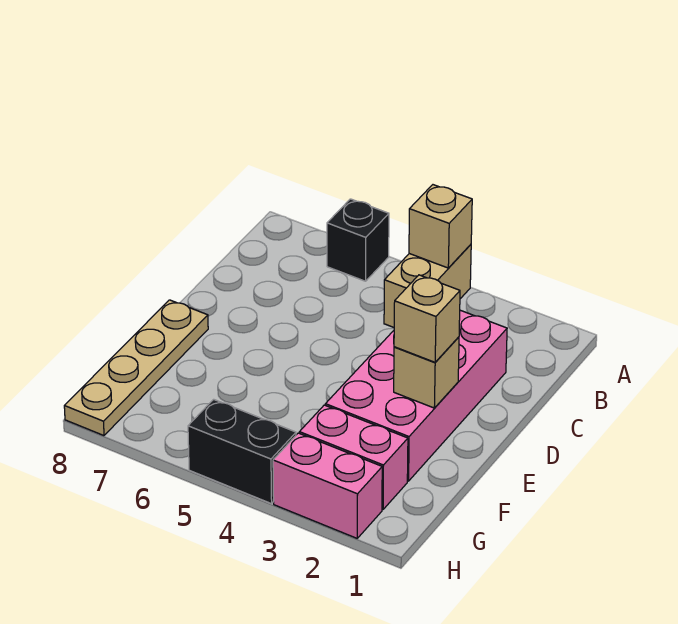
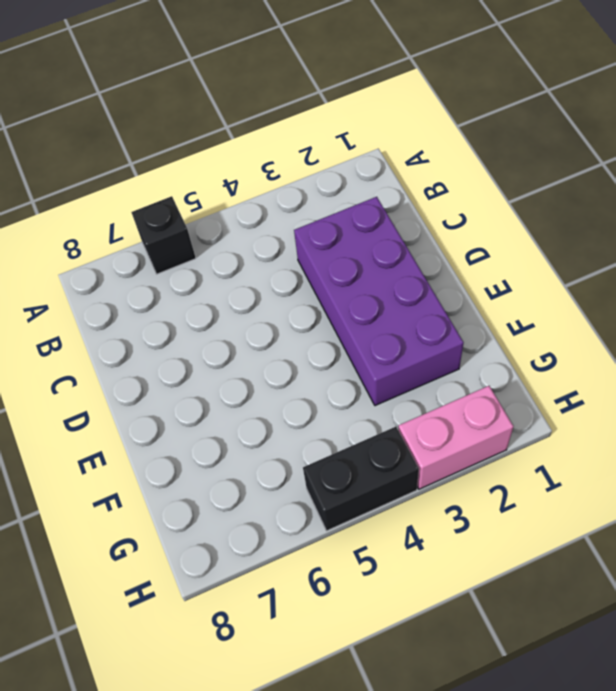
purple 2x4 brick [294,197,464,406] -> pink 2x4 brick [325,310,507,481]
none -> tan 1x2 brick [384,245,471,327]
none -> tan 1x4 plate [64,300,208,436]

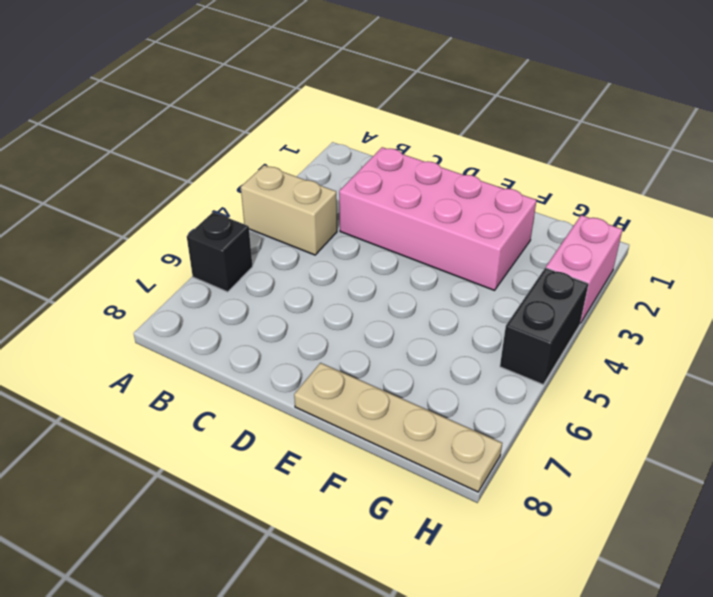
none -> pink 1x2 brick [299,405,408,510]
none -> tan 1x1 brick [409,185,472,268]

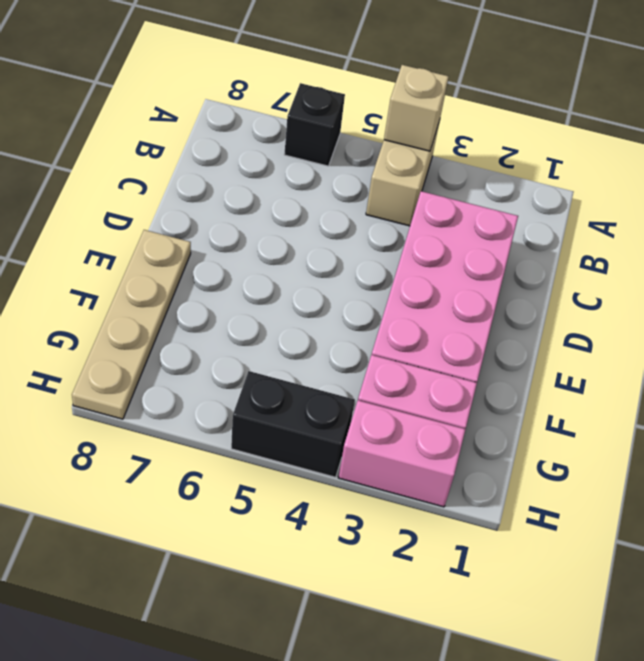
none -> tan 1x1 brick [394,337,459,408]
none -> tan 1x1 brick [394,275,460,362]

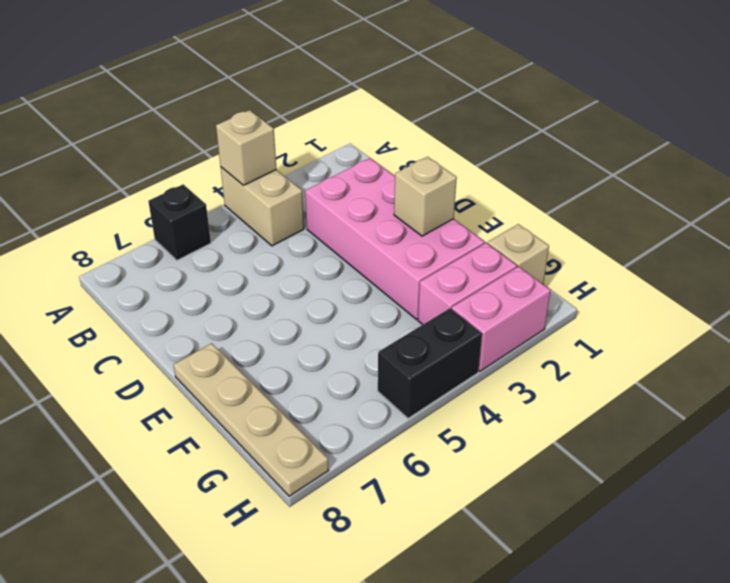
tan 1x1 brick [488,224,549,284] -> tan 1x1 brick moved to [394,275,460,362]

